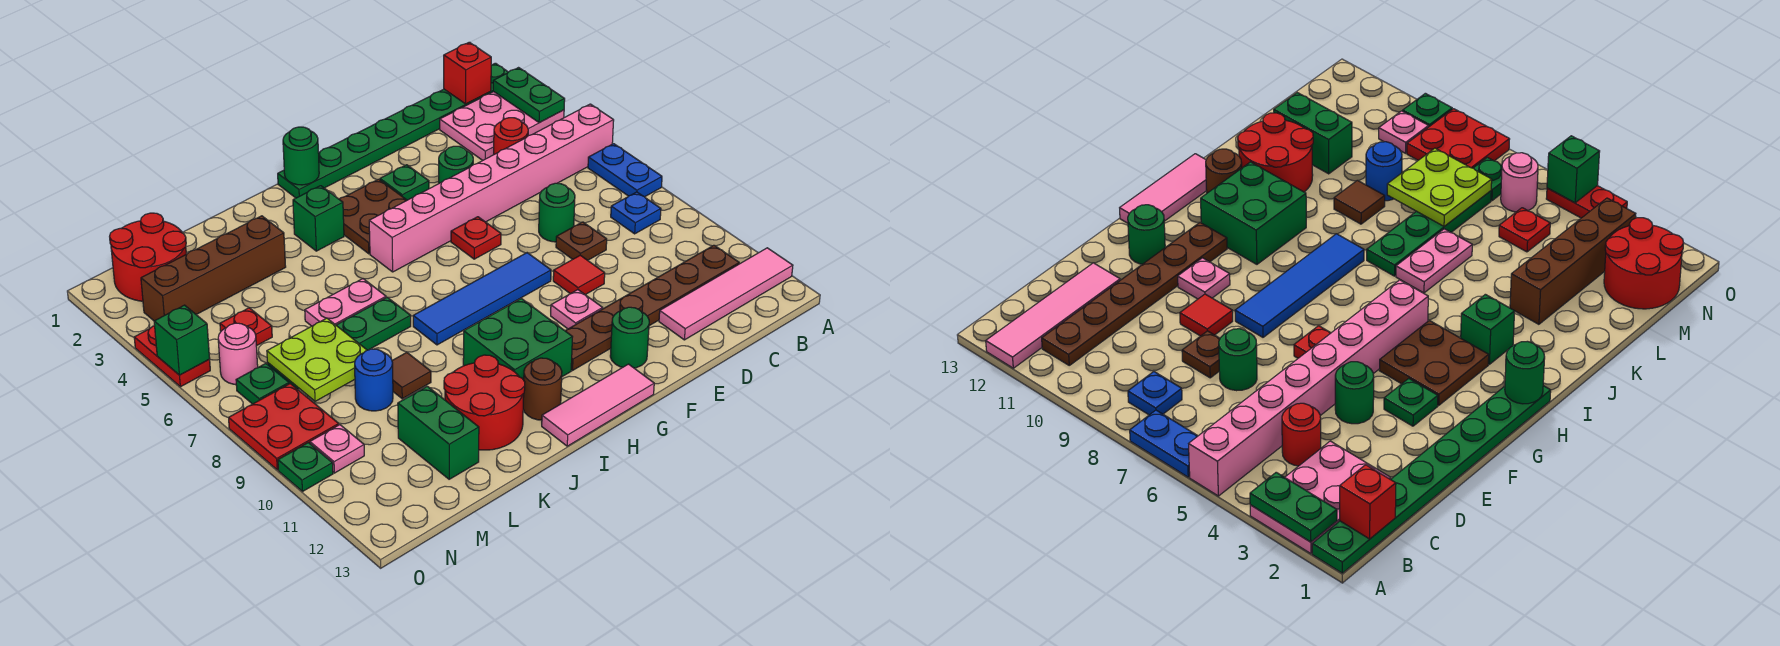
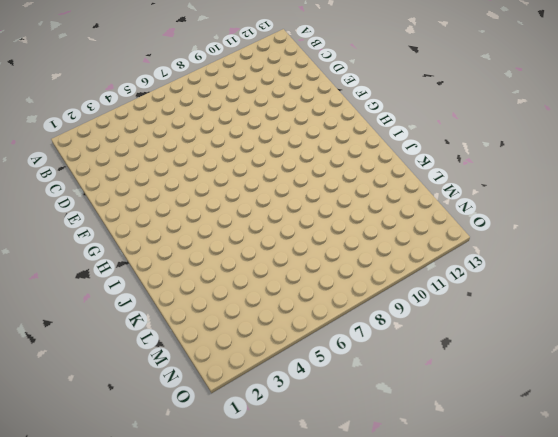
none -> green 1x8 plate [278,63,508,198]
none -> pink 2x3 plate [440,92,564,161]
none -> pink 1x8 brick [369,104,614,272]
none -> blue 1x2 plate [588,144,662,197]

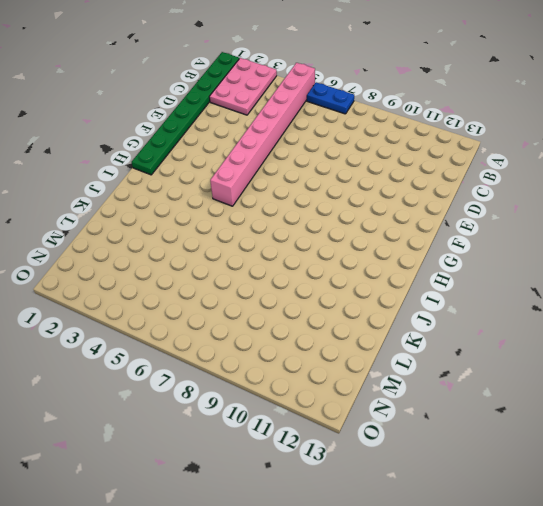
none -> pink 1x4 tile [659,248,793,340]
none -> blue 1x1 plate [611,192,661,234]
none -> brown 1x6 plate [565,245,739,370]
none -> red 1x1 round brick [494,118,528,154]

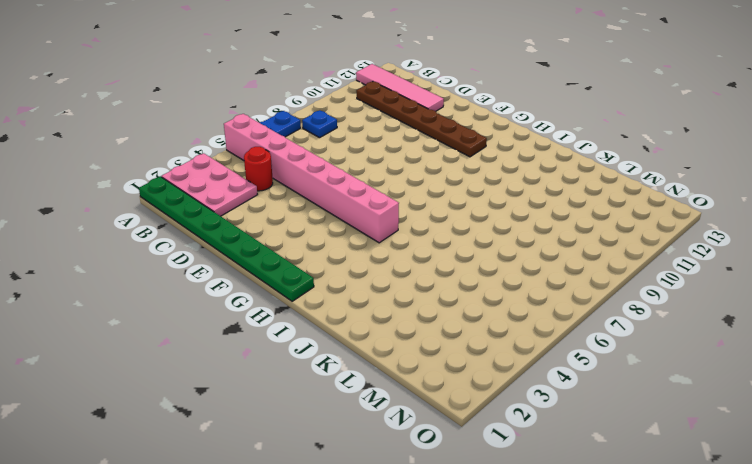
none -> green 1x1 round brick [539,183,575,242]
none -> brown 1x1 plate [556,222,607,260]
none -> green 1x1 round brick [439,146,473,183]
none -> red 1x1 tile [553,255,605,295]

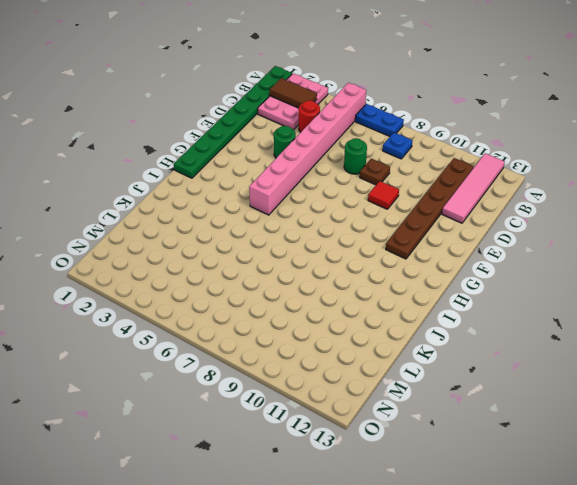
brown 1x2 tile [270,78,317,108] -> none
none -> green 1x1 plate [380,165,429,200]
none -> red 1x1 plate [451,217,501,259]
none -> blue 1x4 tile [413,253,551,345]
none -> pink 1x1 plate [551,290,603,329]

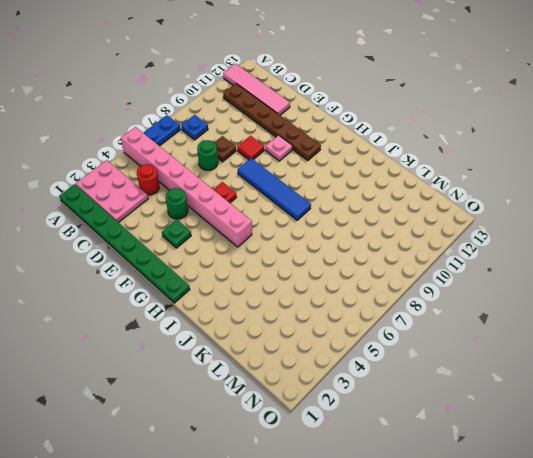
none -> green 1x1 round brick [610,307,649,368]
none -> brown 2x2 plate [339,179,407,254]
none -> pink 1x3 tile [542,364,654,446]
none -> green 2x2 brick [463,298,572,380]

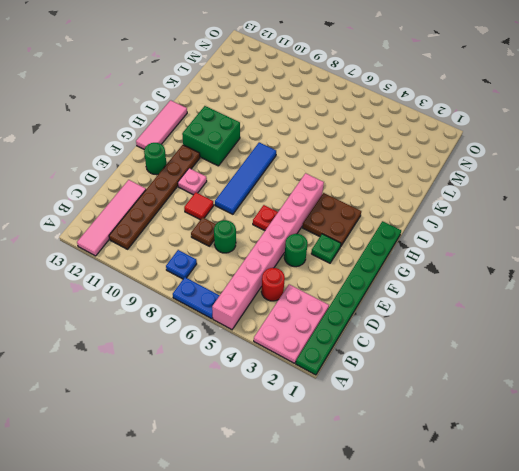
none -> green 1x1 brick [293,186,344,251]
none -> brown 1x1 round brick [523,358,562,420]
none -> pink 1x2 plate [305,279,386,326]
none -> green 1x4 plate [267,297,411,389]

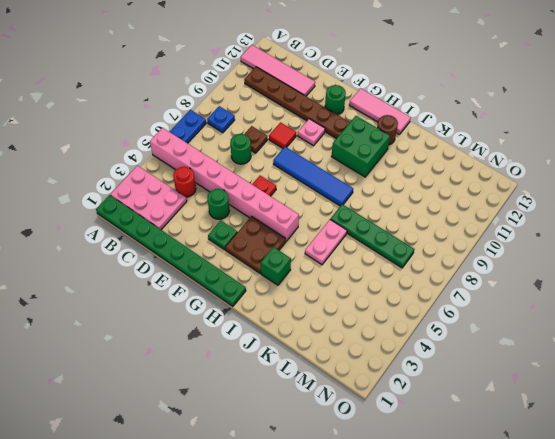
pink 1x2 plate [305,220,347,265] -> pink 1x2 plate turned to [305,279,386,326]
none -> red 2x2 round brick [444,355,525,450]
none -> brown 1x4 brick [141,216,286,321]
none -> brown 1x1 tile [392,352,431,399]
none -> blue 1x1 round brick [355,349,393,411]

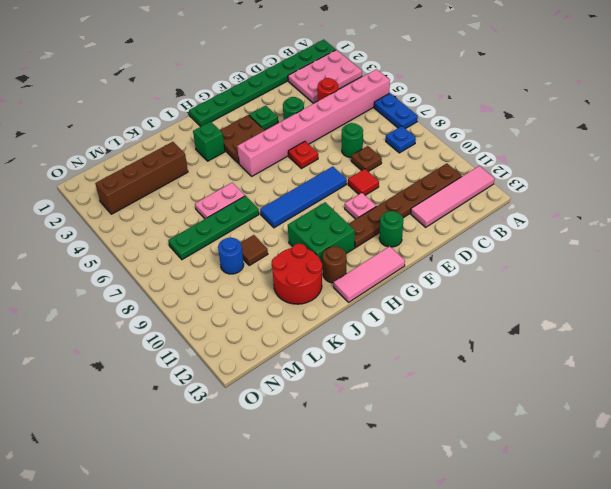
none -> green 1x2 brick [398,386,479,479]
none -> red 2x2 round brick [110,213,186,301]
none -> red 1x1 plate [220,308,272,346]
none -> pink 1x1 round brick [218,323,258,384]

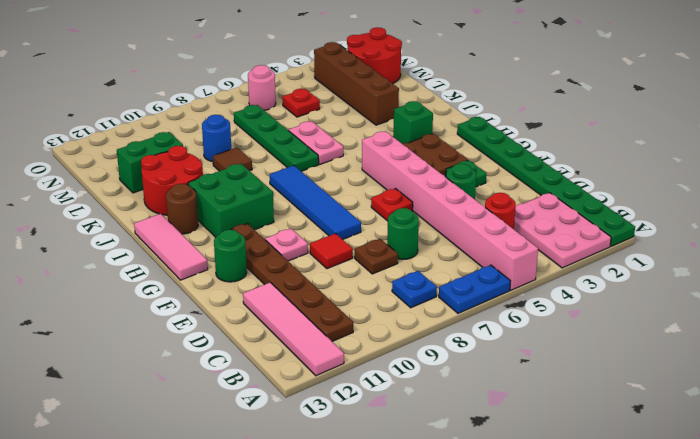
none -> green 1x1 plate [236,363,289,404]
none -> red 2x2 plate [229,384,339,470]
none -> pink 1x1 plate [310,425,364,473]
none -> red 1x2 plate [134,326,210,387]

